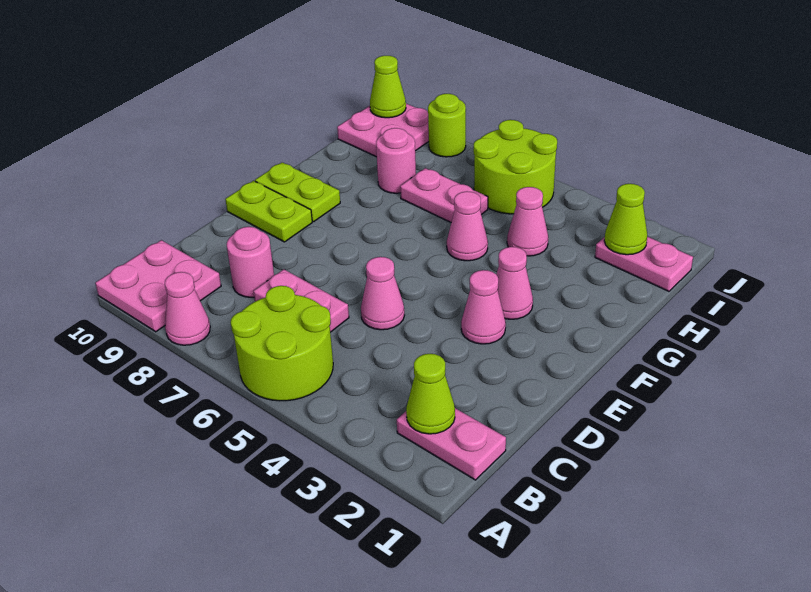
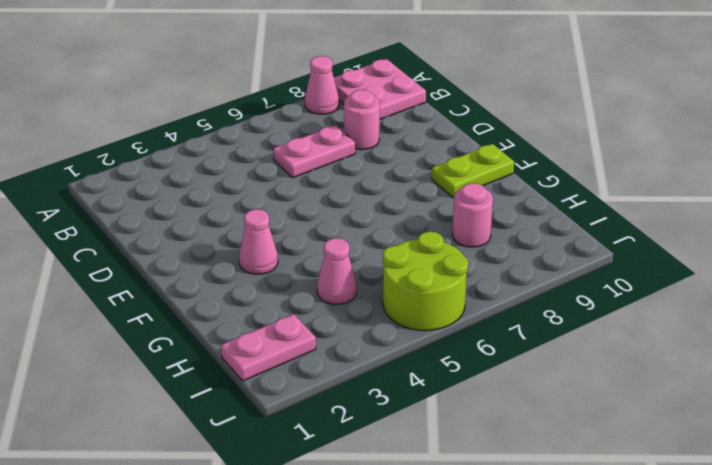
none -> lime 2x2 round brick [231,286,333,401]
none -> pink 1x2 plate [397,408,506,480]
none -> pink 1x1 cone [361,257,405,330]

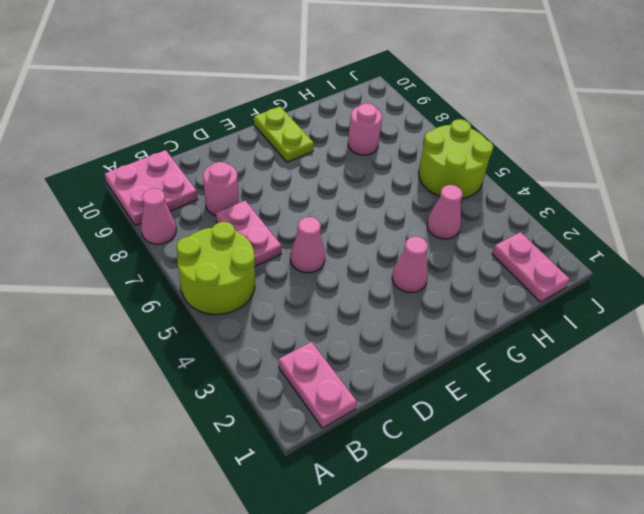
none -> pink 1x1 cone [461,270,506,344]
none -> lime 1x2 plate [225,181,312,242]
none -> pink 1x1 cone [447,191,488,261]

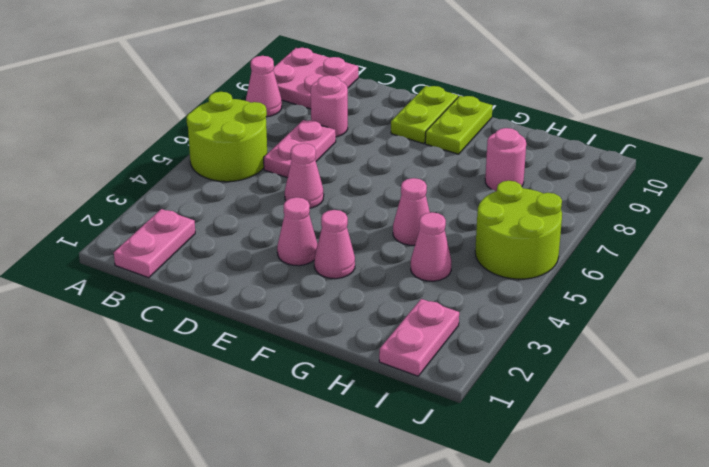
none -> pink 1x2 plate [400,168,488,222]
none -> pink 2x2 plate [337,104,429,157]
none -> lime 1x1 round brick [428,94,466,157]

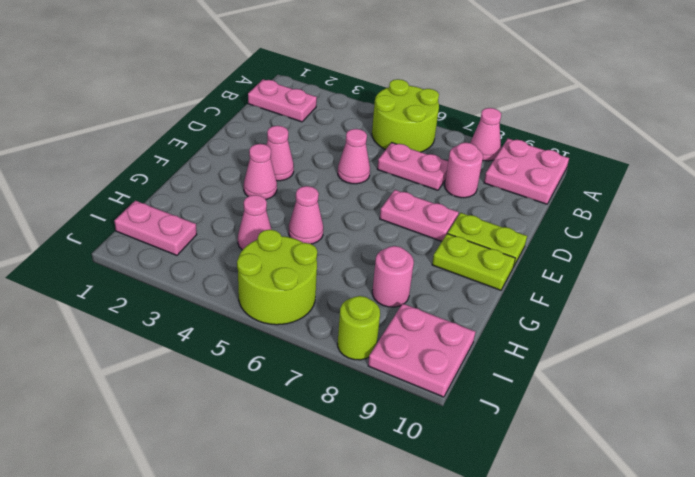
pink 1x2 plate [380,190,459,241] -> pink 1x2 plate moved to [400,168,488,222]
none -> lime 1x1 cone [406,354,455,434]
none -> lime 1x1 cone [604,184,647,255]
none -> lime 1x1 cone [370,56,406,118]

